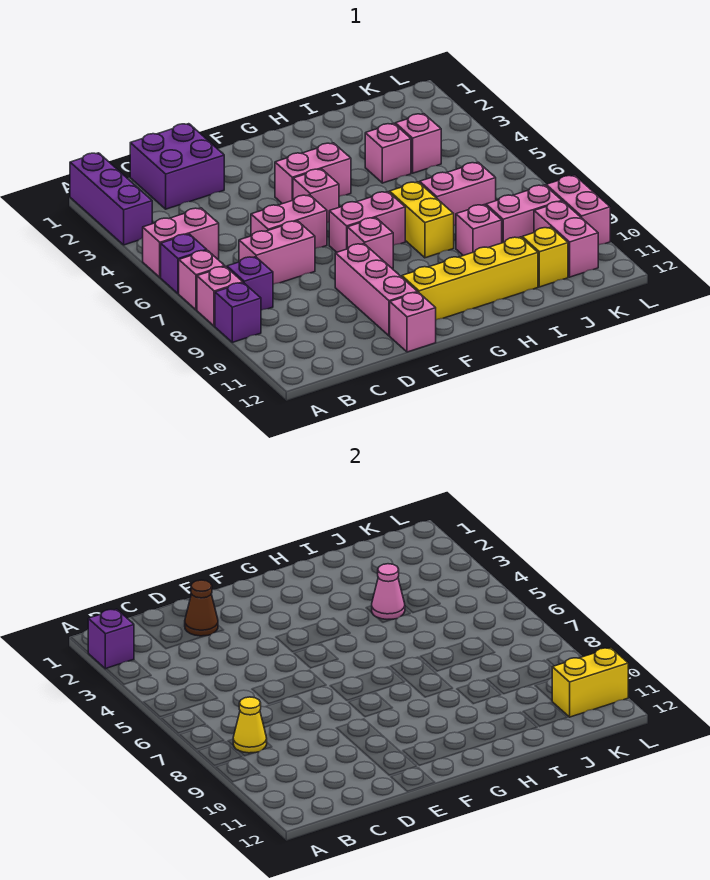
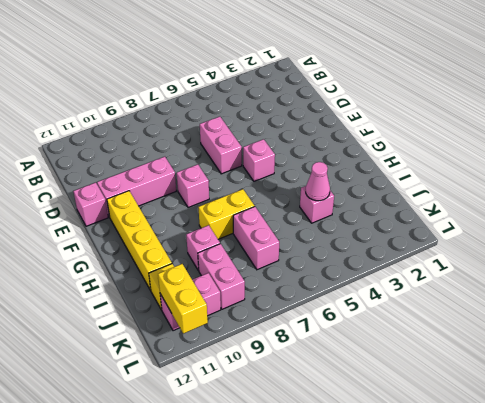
none -> purple 1x3 brick [70,153,152,245]
none -> pink 1x2 brick [143,208,219,277]
none -> purple 1x1 brick [161,234,207,294]
none -> pink 1x1 brick [179,250,225,310]

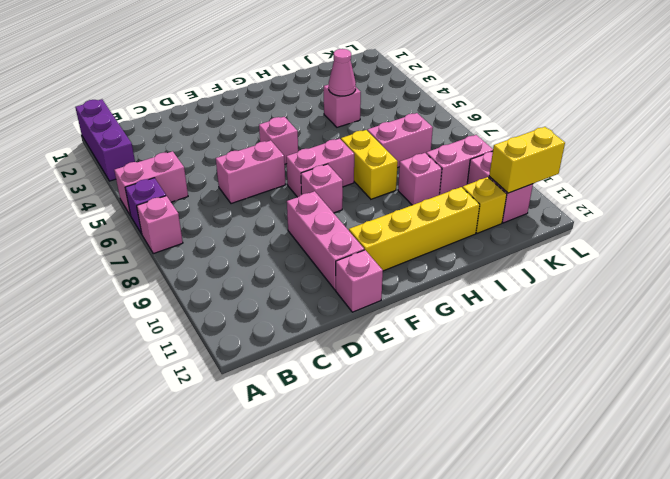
none -> pink 1x1 brick [197,267,243,326]
none -> purple 1x1 brick [215,283,261,342]
none -> purple 1x1 brick [227,257,273,310]
none -> purple 2x2 brick [130,124,224,209]

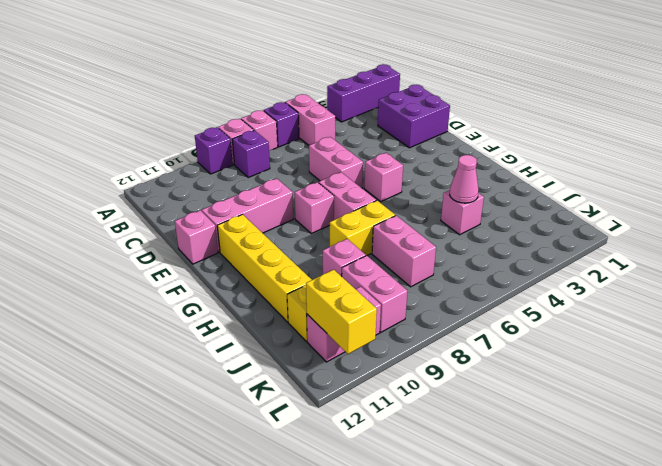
none -> pink 1x2 brick [239,221,315,284]
none -> pink 1x2 brick [275,143,351,204]
none -> pink 1x1 brick [395,114,441,173]
none -> pink 1x2 brick [546,175,610,245]

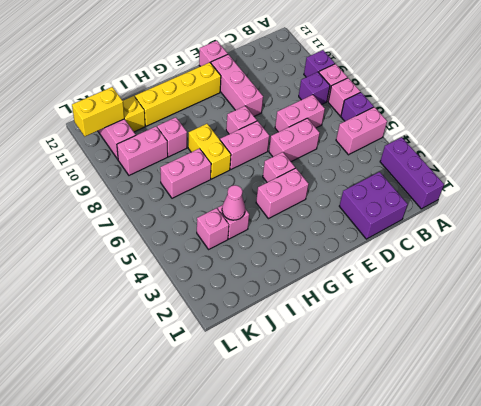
none -> pink 1x2 brick [546,175,610,245]
none -> purple 1x1 brick [88,609,134,669]
none -> yellow 1x1 cone [233,697,267,753]
none -> brown 1x1 cone [185,580,218,636]

